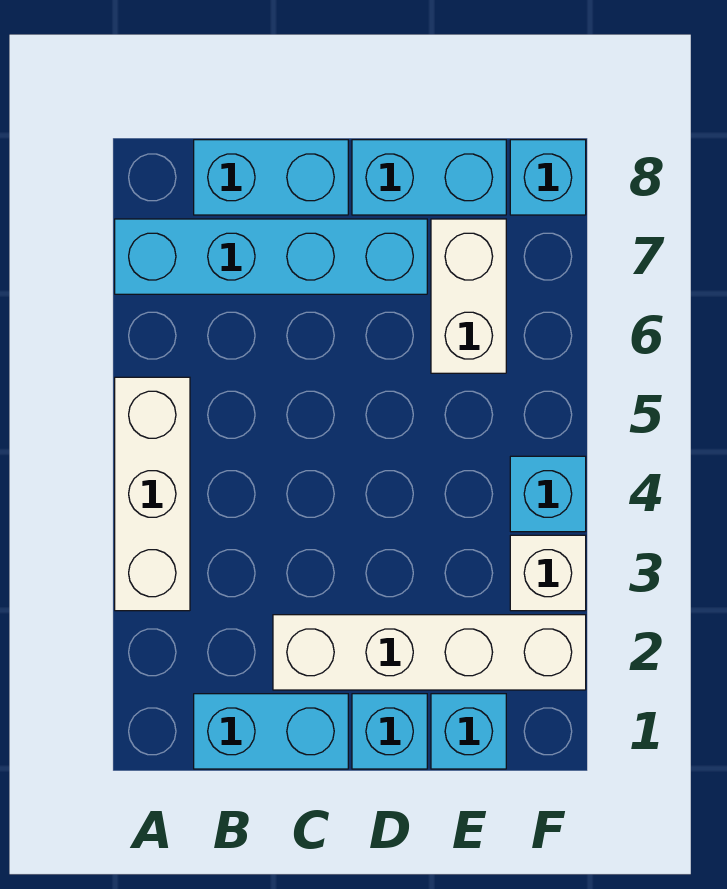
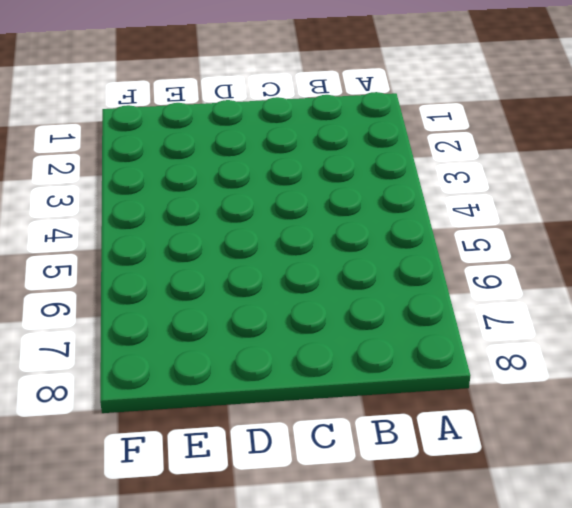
none -> white 1x3 brick [115,377,190,611]
none -> cyan 1x4 brick [115,219,427,294]
none -> cyan 1x2 brick [194,694,348,769]

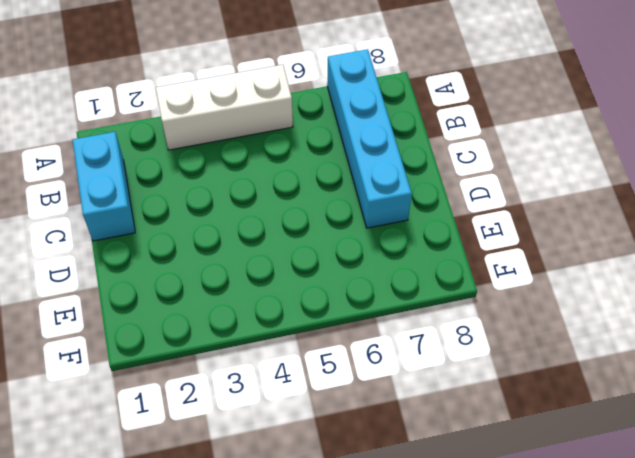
none -> cyan 1x2 brick [194,140,348,215]
none -> white 1x4 brick [273,615,586,690]
none -> cyan 1x1 brick [352,694,427,769]

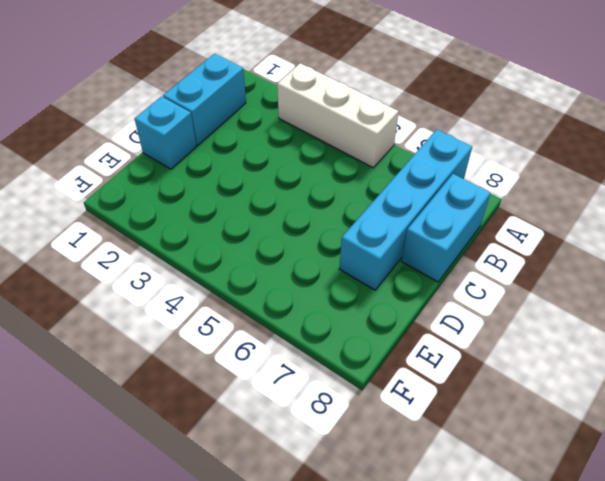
none -> white 1x4 brick [273,615,586,690]
none -> cyan 1x2 brick [352,140,506,215]
none -> cyan 1x1 brick [431,694,506,769]

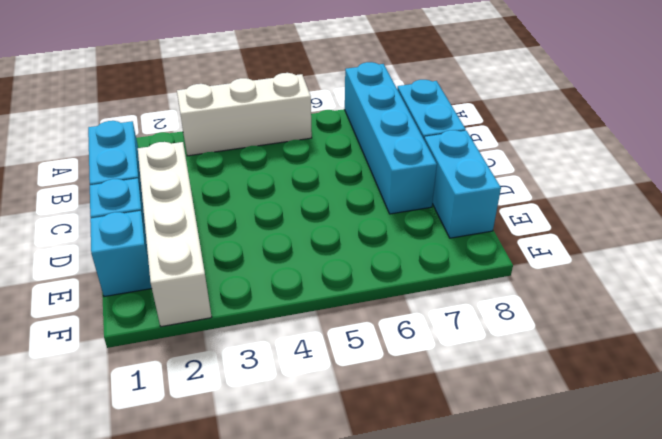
none -> white 1x2 brick [431,219,506,373]
none -> white 1x1 brick [510,535,586,611]
none -> cyan 1x1 brick [510,456,586,532]

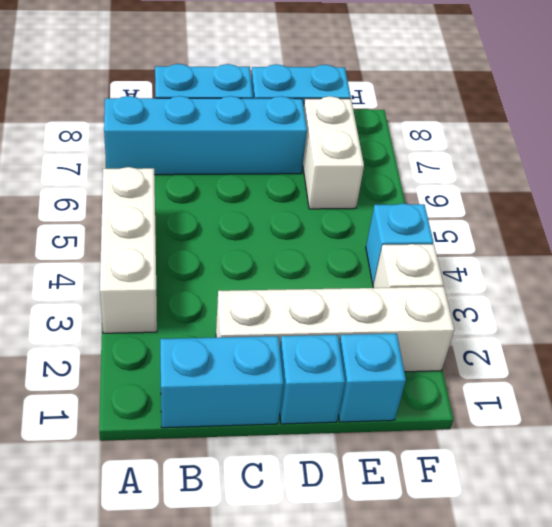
none -> cyan 1x1 brick [510,140,586,215]

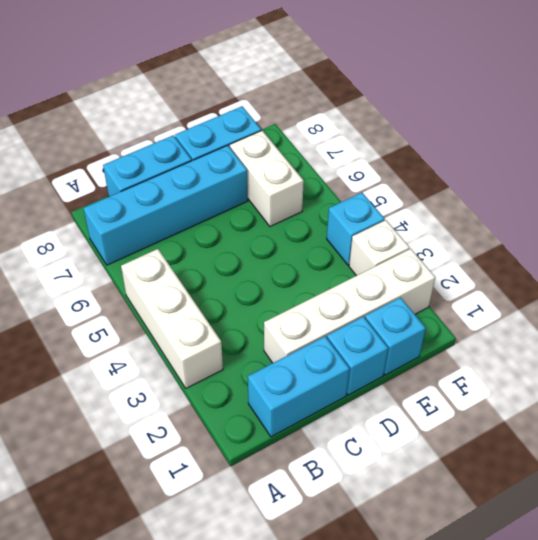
none -> cyan 1x1 brick [510,140,586,215]

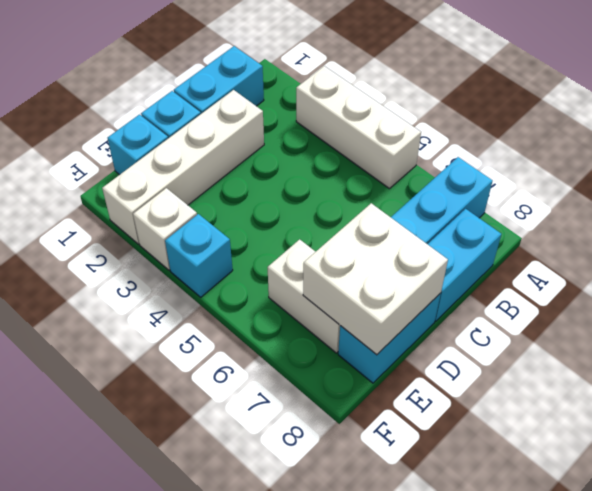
white 2x2 brick [303,203,448,355] -> none
none -> cyan 1x1 brick [510,140,586,215]

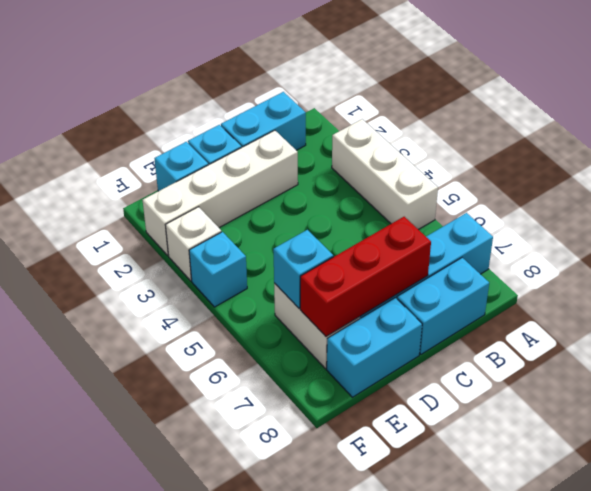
red 1x3 brick [300,217,431,337] -> none
cyan 1x1 brick [273,230,333,308] -> cyan 1x1 brick moved to [510,140,586,215]

